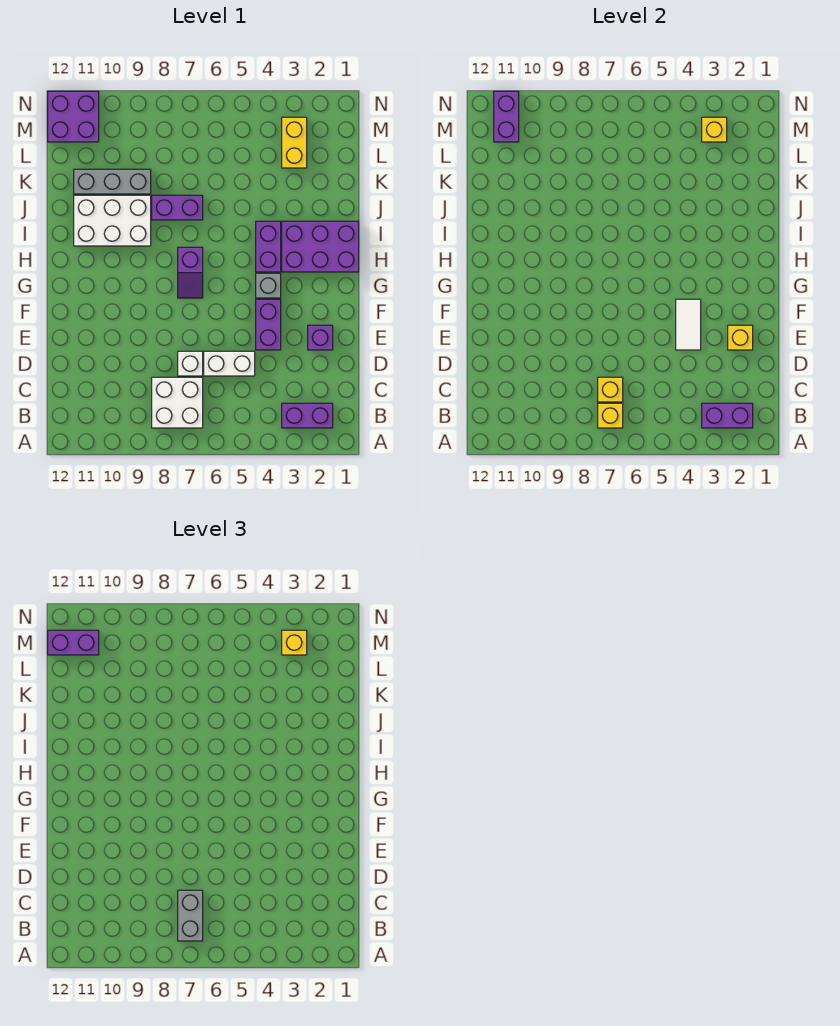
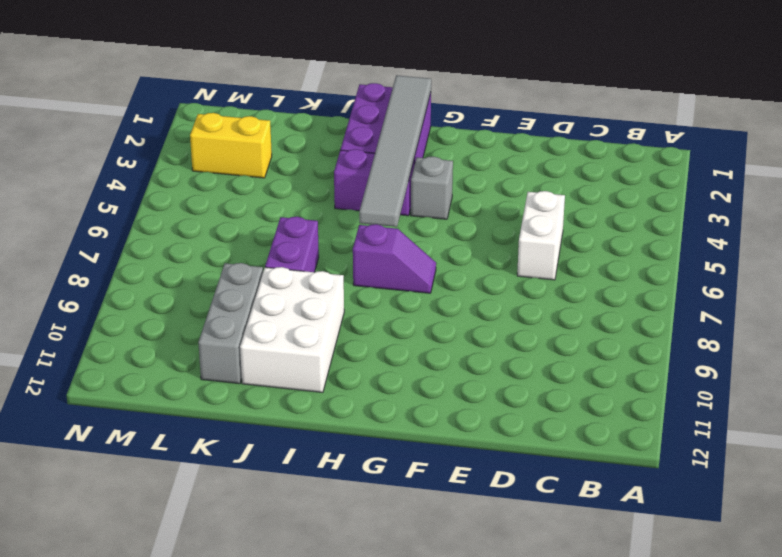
grey 1x6 tile [359,75,431,227] -> none
none -> purple 1x2 brick [282,403,333,428]
none -> white 2x2 brick [152,377,203,428]
none -> white 1x1 brick [178,351,203,376]

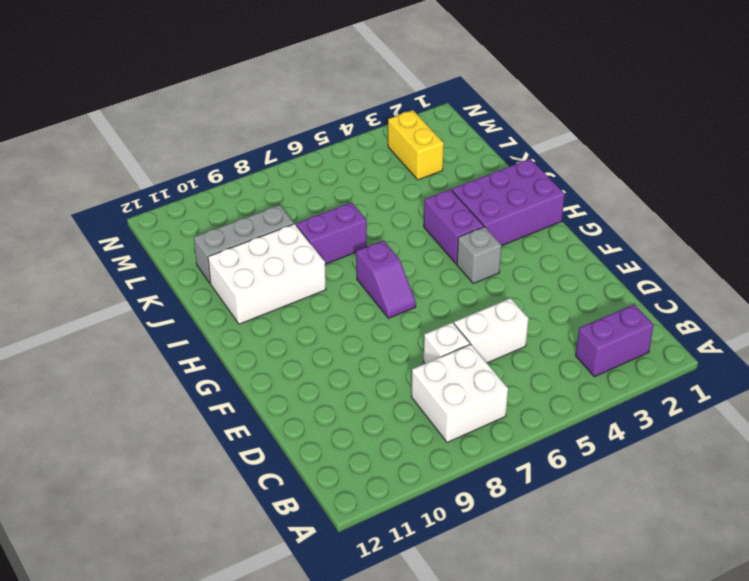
none -> purple 1x1 brick [308,325,333,350]
none -> purple 1x2 brick [256,299,281,350]
none -> purple 2x2 brick [48,91,99,142]

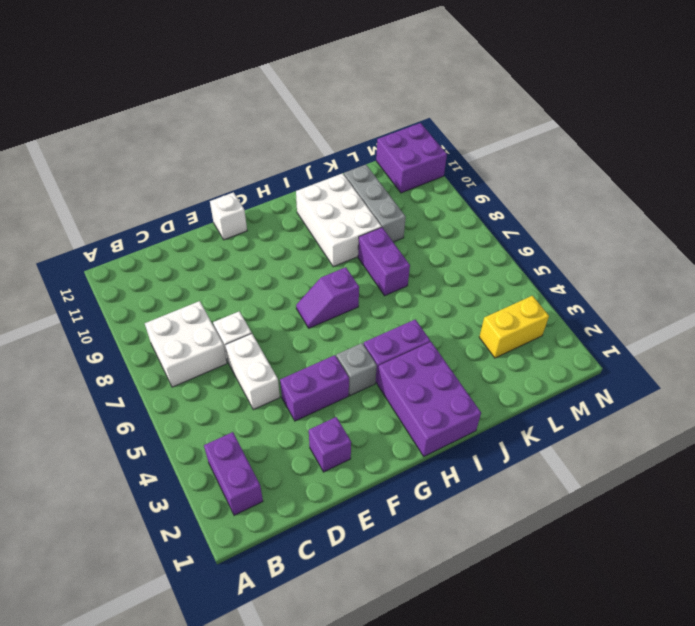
white 1x1 brick [210,192,247,240] -> none
none -> purple 1x2 brick [702,403,753,428]
none -> yellow 1x1 brick [598,403,623,428]
none -> yellow 1x1 brick [598,377,623,402]

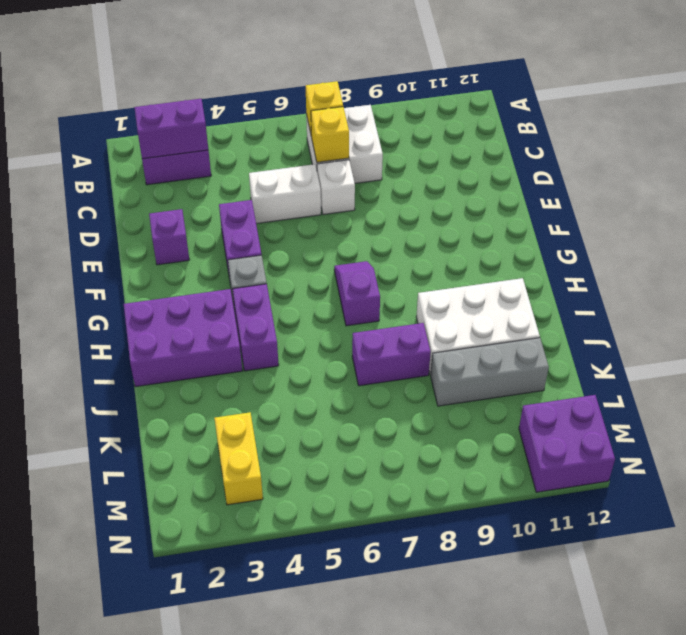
none -> yellow 1x1 brick [728,325,753,350]
none -> white 1x2 tile [676,299,701,350]
none -> yellow 1x1 brick [702,117,727,142]

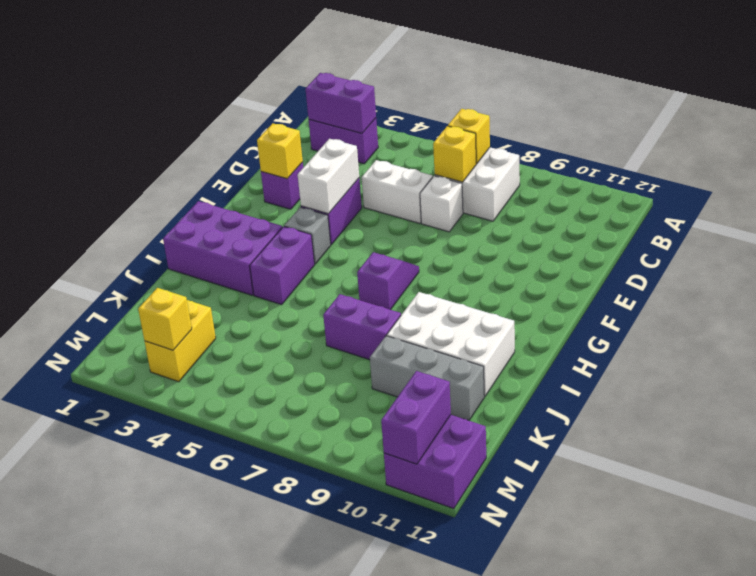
white 1x2 brick [298,139,359,214] -> white 1x2 tile [676,299,701,350]
none -> grey 1x2 brick [178,890,203,941]
none -> yellow 1x1 brick [282,630,307,655]
none -> purple 1x2 brick [48,630,99,655]

